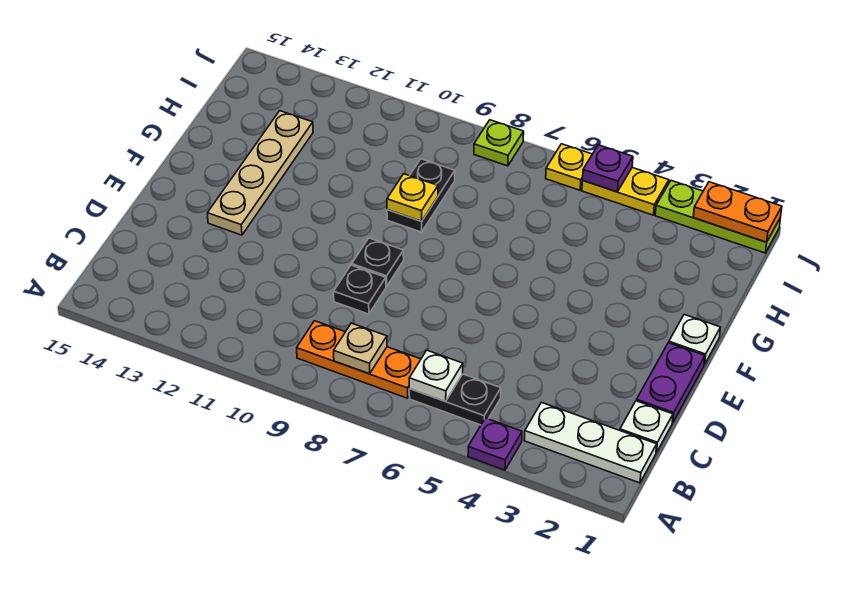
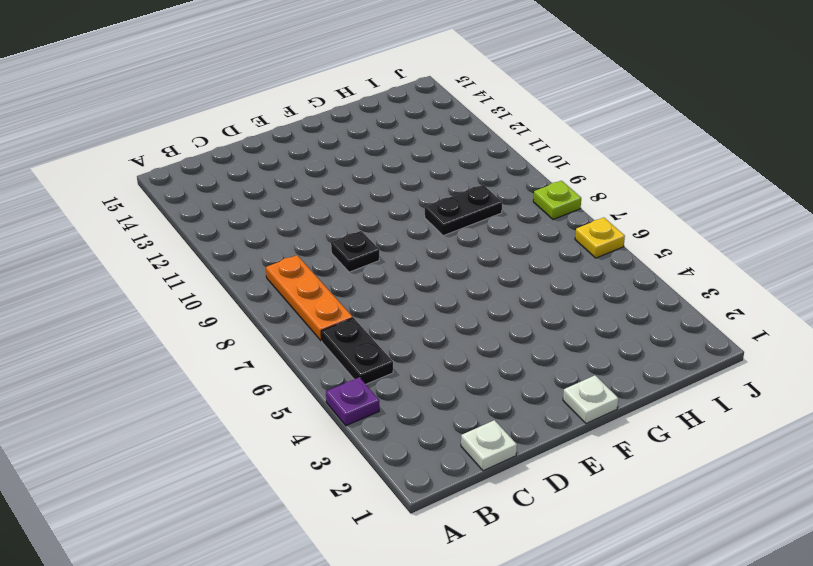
none -> white 1x3 plate [524,402,657,483]
none -> purple 1x2 plate [636,343,705,423]
none -> black 1x1 plate [352,238,404,286]

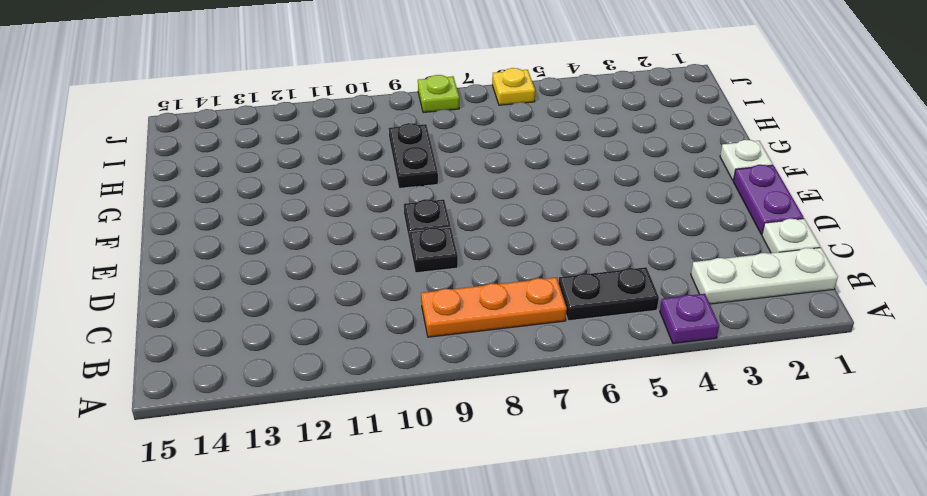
none -> tan 1x4 plate [207,111,313,235]
none -> lime 1x3 plate [655,181,780,253]
none -> yellow 1x2 plate [582,168,669,215]

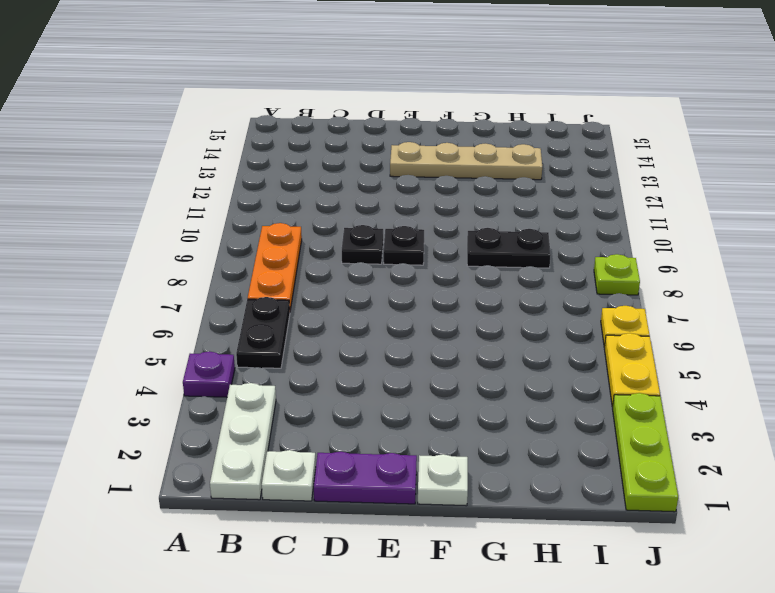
none -> white 1x1 plate [409,350,463,401]
none -> tan 1x1 plate [334,323,387,374]
none -> yellow 1x1 plate [387,174,438,221]

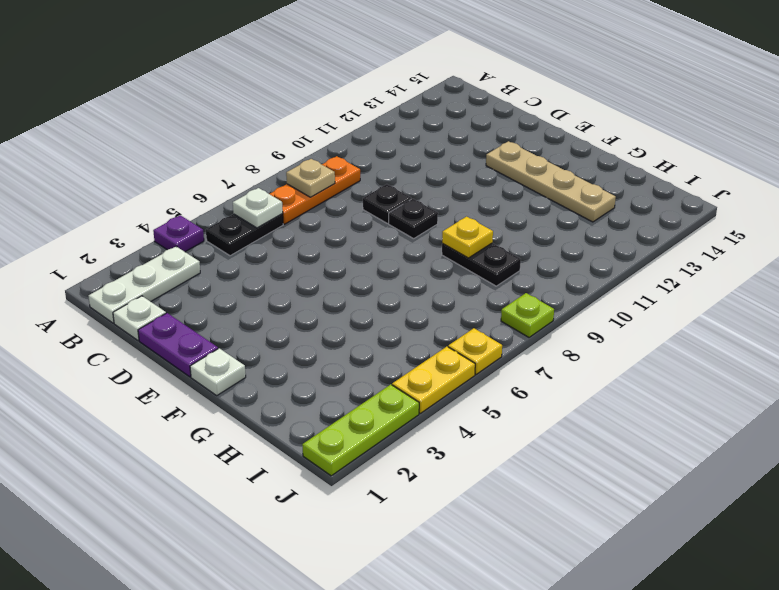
none -> orange 1x2 plate [693,182,782,242]
none -> purple 1x1 plate [583,145,633,192]

